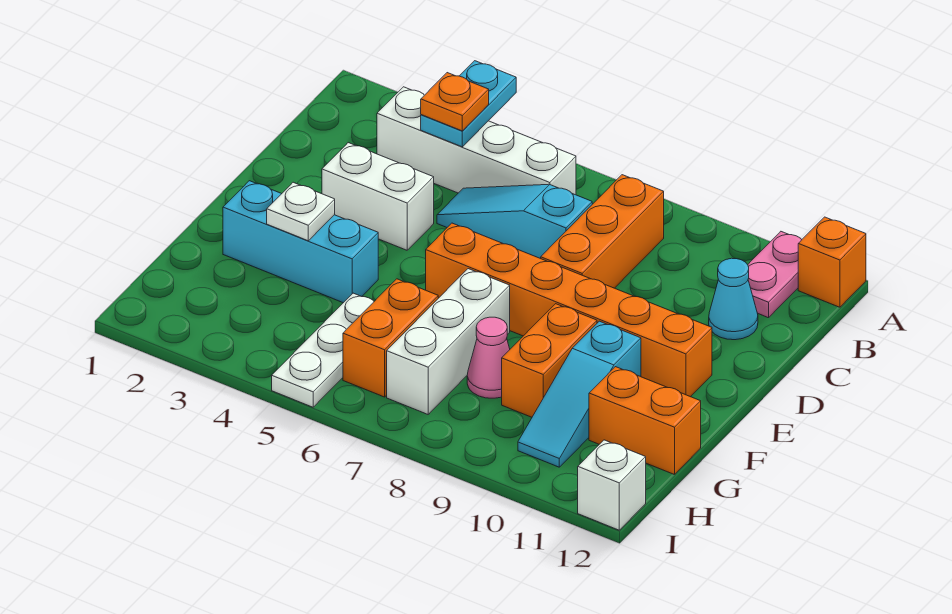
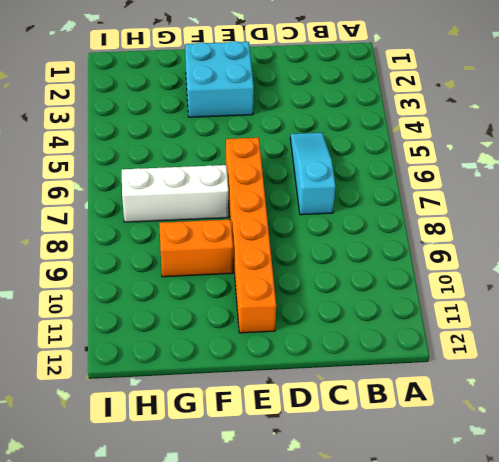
cyan 2x2 brick [185,41,254,117] -> cyan 1x3 brick [223,181,378,303]
none -> pink 1x2 plate [748,232,802,318]
none -> orange 1x1 brick [798,217,866,307]
none -> white 1x4 brick [377,87,576,195]

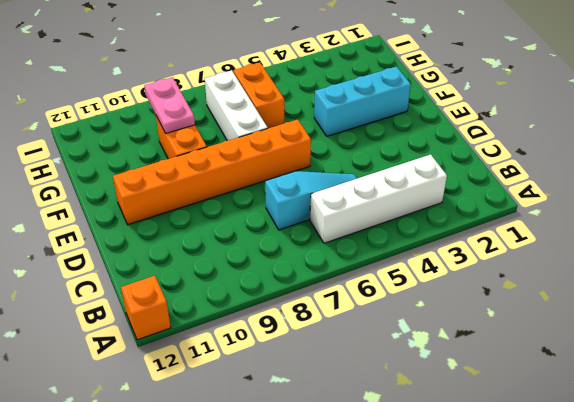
pink 1x2 plate [144,77,195,133] -> pink 1x2 plate moved to [748,232,802,318]
none -> orange 1x3 brick [541,175,664,288]
none -> cyan 1x1 cone [709,258,758,340]
none -> white 1x2 brick [322,143,434,250]

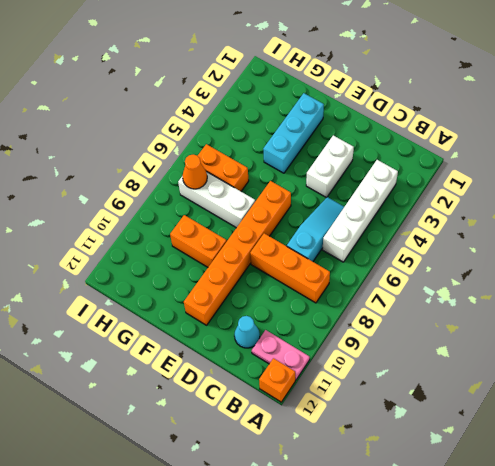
orange 1x1 cone [183,155,207,189] -> none
none -> cyan 1x3 slope [518,321,641,467]
none -> white 1x3 plate [272,293,374,407]
none -> pink 1x1 cone [467,317,510,398]

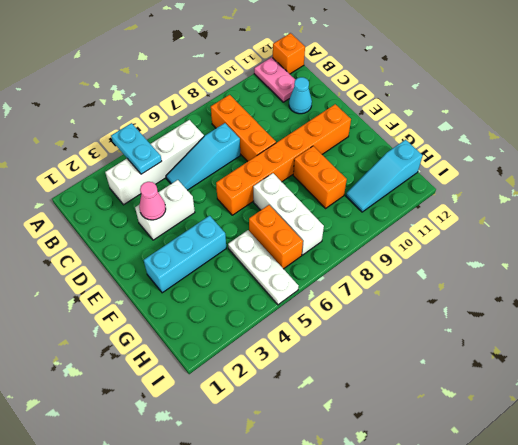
pink 1x1 cone [139,182,166,220] -> pink 1x1 cone moved to [467,317,510,398]
cyan 1x3 slope [346,140,423,212] -> cyan 1x3 slope turned to [518,321,641,467]
none -> orange 1x2 brick [589,367,701,475]
none -> white 1x1 brick [578,440,646,530]
none -> white 1x1 plate [267,182,335,241]

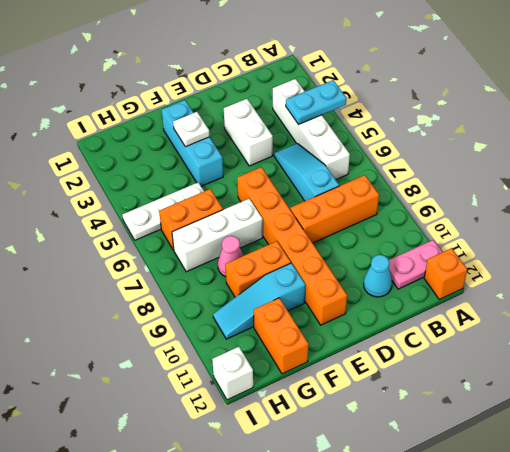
none -> orange 1x1 plate [421,73,489,131]

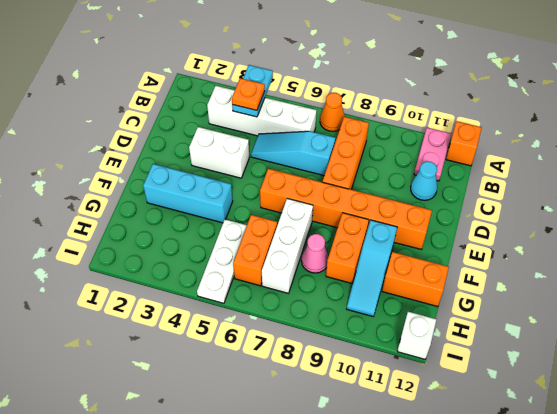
orange 1x1 cone [320,93,345,132] -> none
none -> white 1x1 plate [267,182,335,241]

